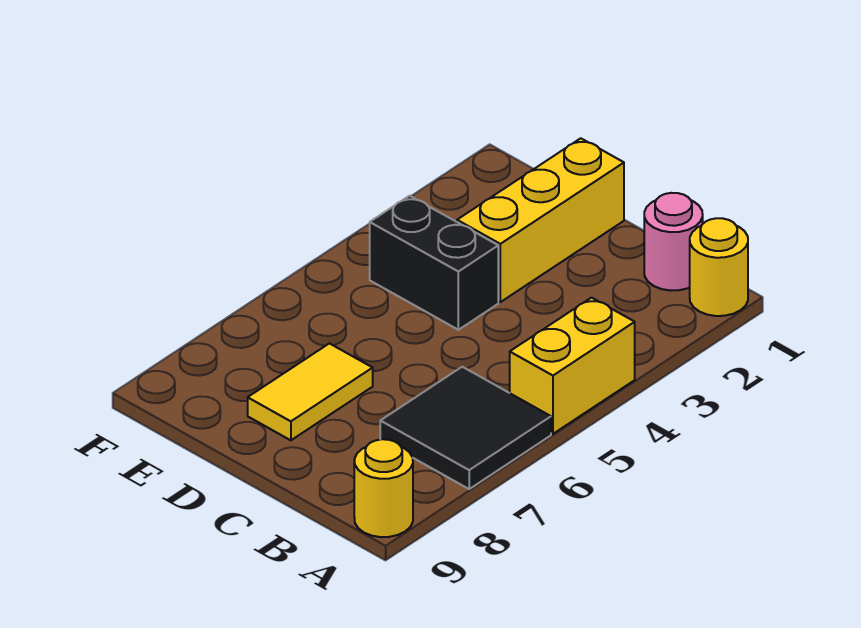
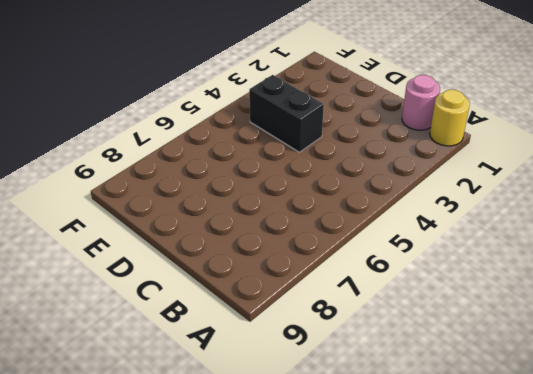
none -> yellow 1x2 brick [510,298,635,434]
none -> black 2x2 tile [380,367,551,489]

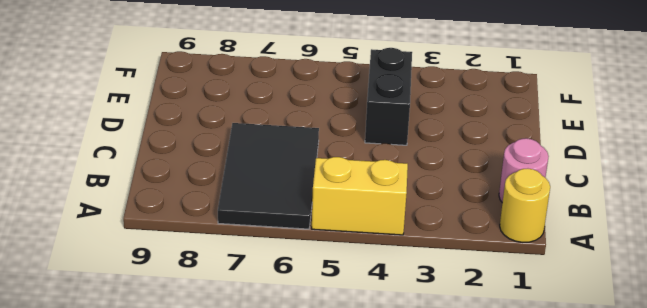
black 2x3 tile [218,123,319,229] -> black 2x2 tile [380,367,551,489]
none -> yellow 1x1 round brick [354,439,413,537]
none -> yellow 1x3 brick [457,138,624,302]

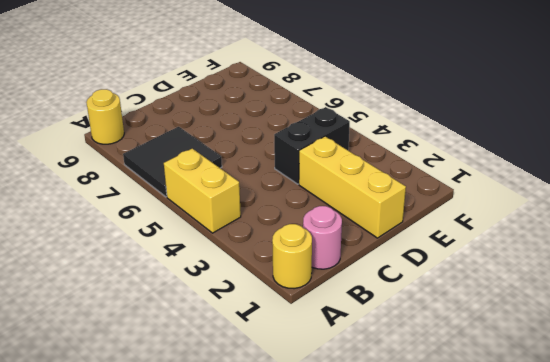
none -> yellow 1x2 tile [248,343,373,440]

